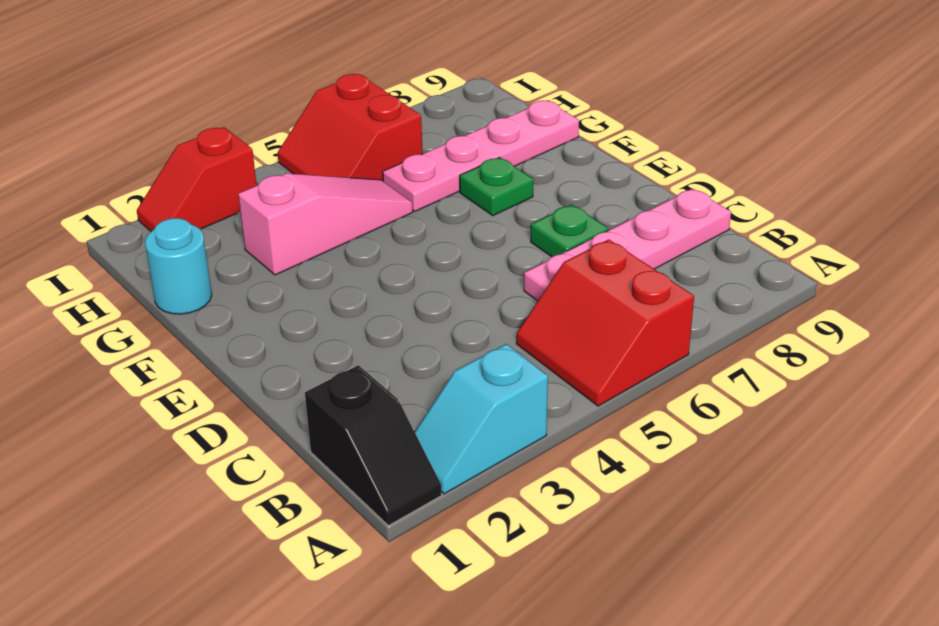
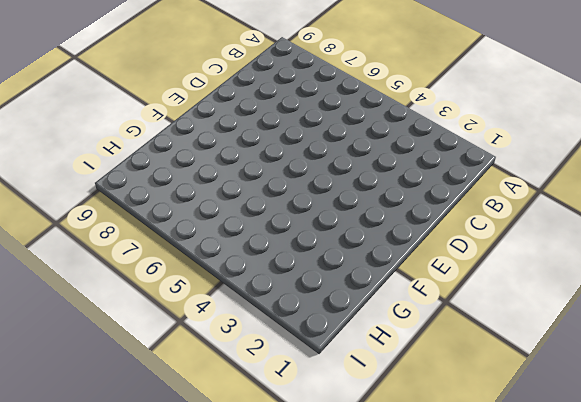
none -> black 1x2 slope [305,365,442,526]
none -> cyan 1x2 slope [415,344,548,494]

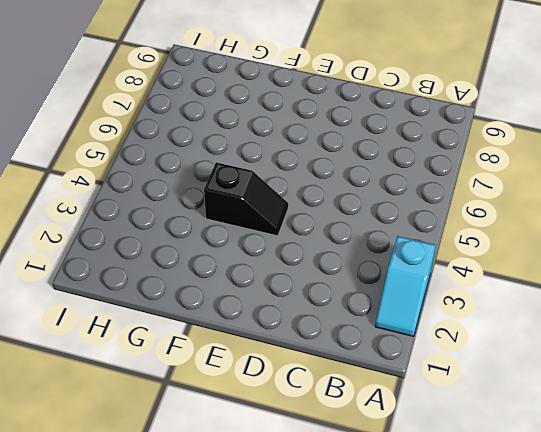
black 1x2 slope [204,162,288,236] -> black 1x2 slope moved to [305,365,442,526]
none -> red 2x2 slope [516,239,694,406]
none -> pink 1x4 plate [524,188,731,301]

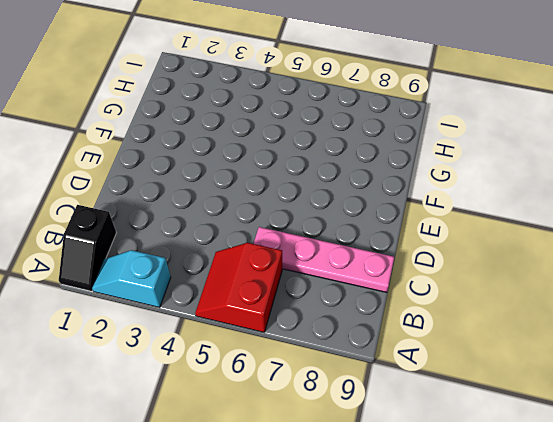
none -> green 1x1 plate [531,204,608,257]
none -> green 1x1 plate [460,157,533,216]

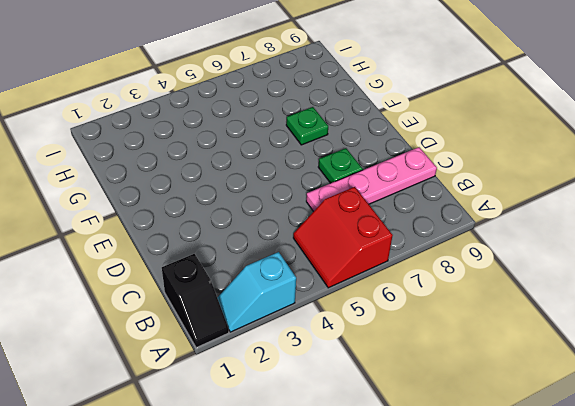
none -> cyan 1x1 round brick [145,218,212,314]
none -> pink 1x3 slope [238,173,413,275]

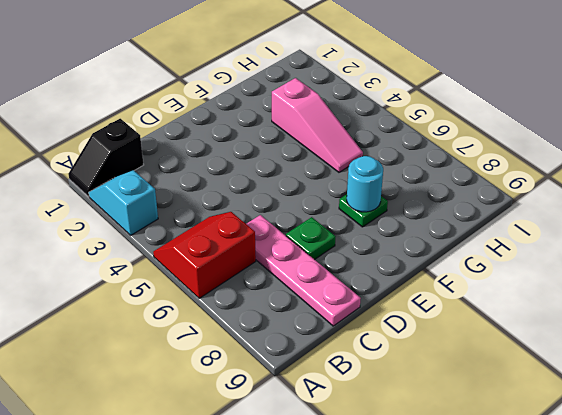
cyan 1x1 round brick [347,156,383,212] -> cyan 1x1 round brick moved to [145,218,212,314]
none -> pink 1x4 plate [383,100,579,211]
none -> red 2x2 slope [278,74,423,181]

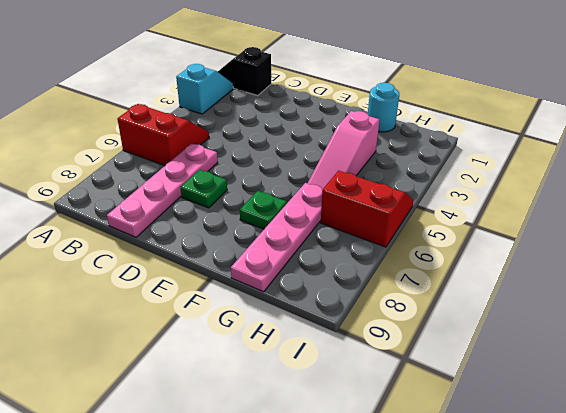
none -> red 1x2 slope [137,127,257,231]

